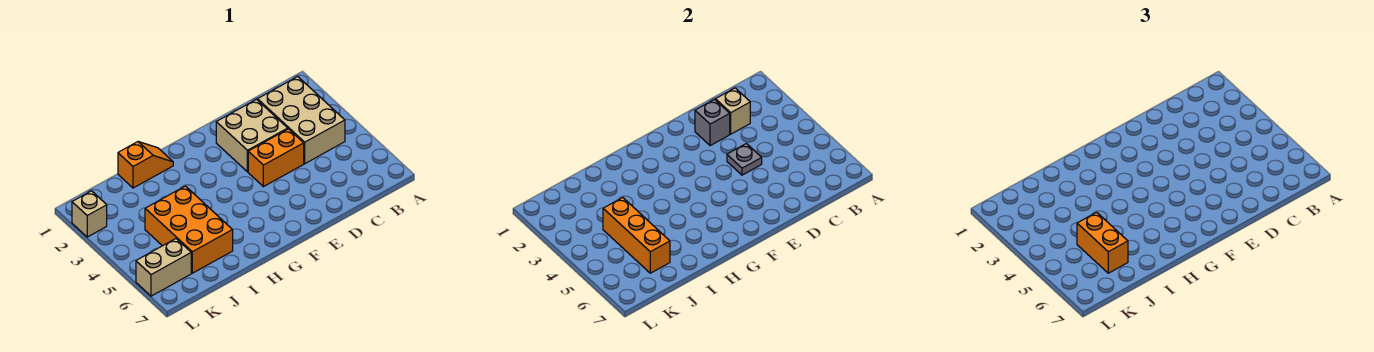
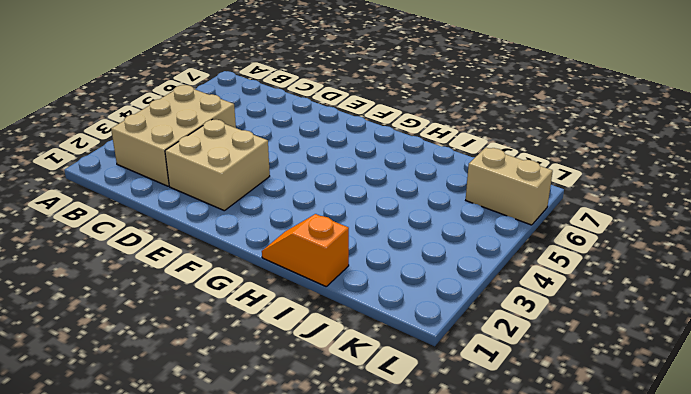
none -> orange 1x2 brick [248,129,304,187]
none -> orange 2x3 brick [145,186,233,273]
none -> tan 1x1 brick [72,191,107,237]

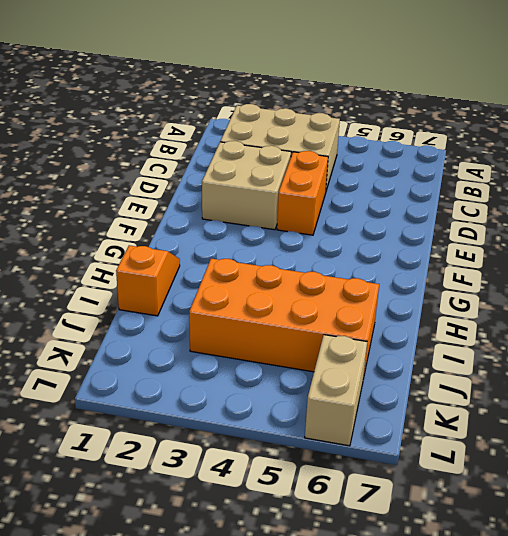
orange 2x4 brick [189,259,379,379] -> orange 2x3 brick [145,186,233,273]
none -> tan 1x1 brick [72,191,107,237]
none -> tan 1x1 brick [716,88,750,134]
none -> grey 1x1 brick [695,99,730,146]

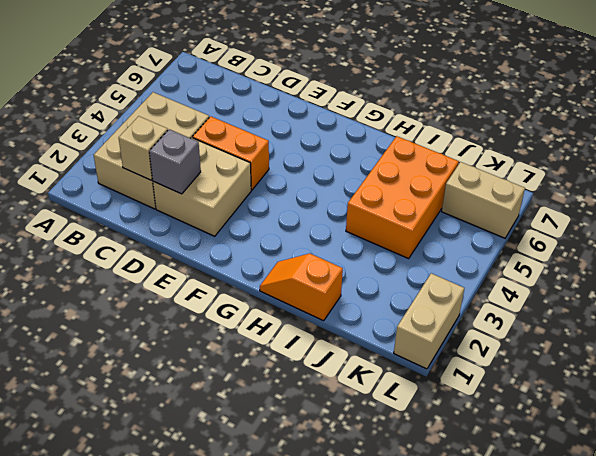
tan 1x2 brick [394,273,464,369] -> tan 1x1 brick [72,191,107,237]
none -> grey 1x1 plate [727,144,762,175]
none -> orange 1x3 brick [603,198,670,273]
none -> orange 1x2 brick [1077,212,1128,273]

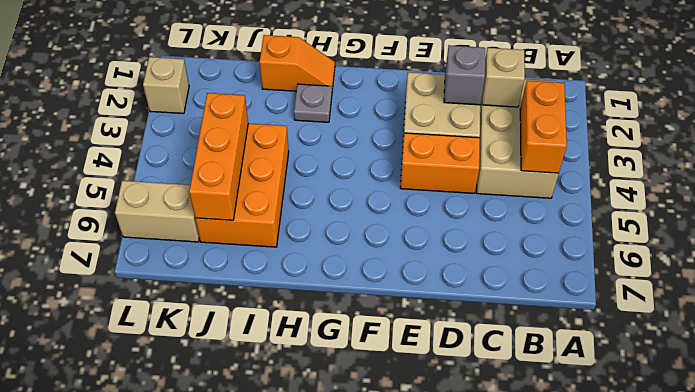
orange 1x2 brick [520,81,567,173] -> orange 1x2 brick moved to [1077,212,1128,273]
grey 1x1 plate [294,84,332,122] -> grey 1x1 plate moved to [727,144,762,175]

